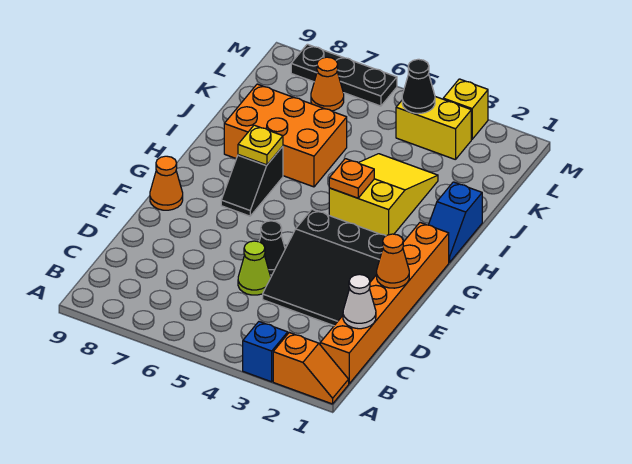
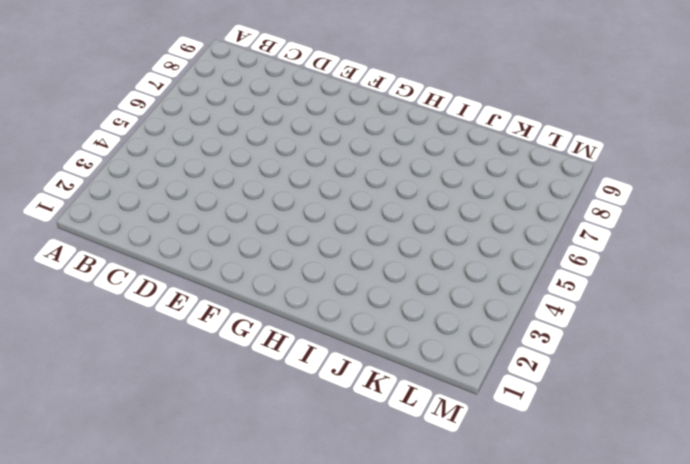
none -> orange 1x2 slope [273,333,349,404]
none -> blue 1x1 brick [243,322,288,382]
none -> orange 1x6 brick [320,223,449,384]

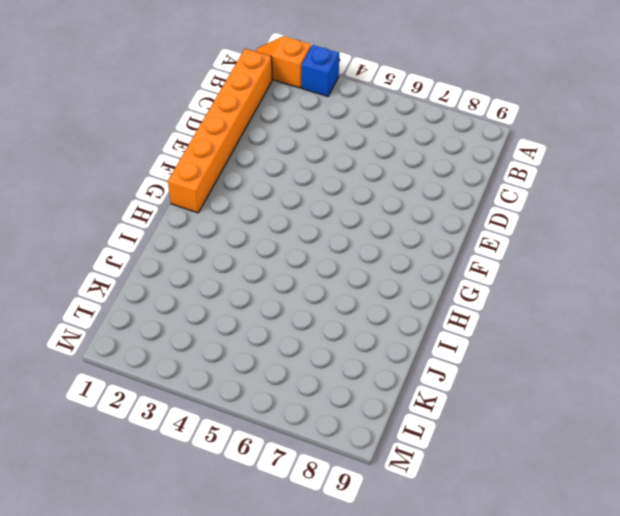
none -> black 3x3 slope [263,209,385,326]
none -> lime 1x1 cone [238,241,271,295]
none -> black 1x1 cone [259,221,285,275]

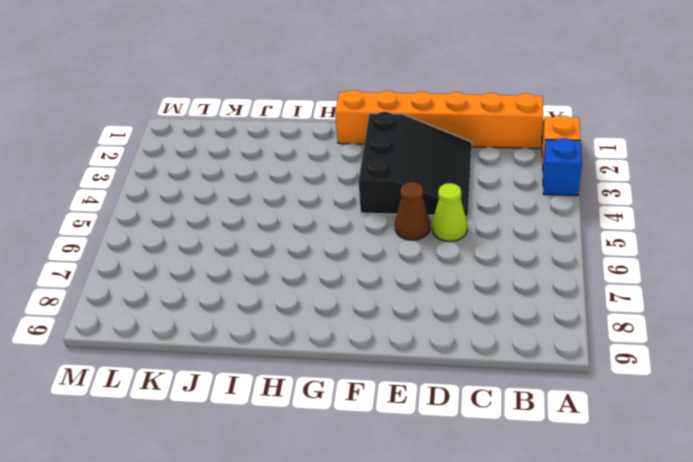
brown 1x1 cone [395,182,430,240] -> black 1x1 cone [259,221,285,275]
none -> orange 1x1 cone [150,156,183,210]
none -> black 1x2 slope [221,146,283,216]
none -> blue 1x2 slope [429,182,482,263]

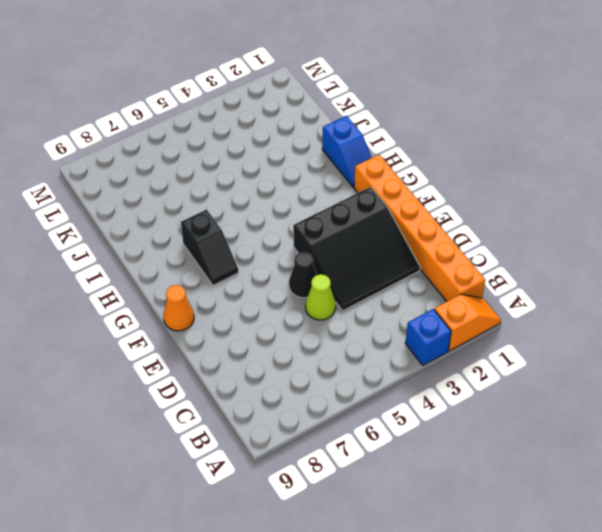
none -> yellow 2x3 slope [329,154,438,236]
none -> orange 2x3 brick [224,84,347,187]
none -> yellow 1x2 brick [396,97,471,160]

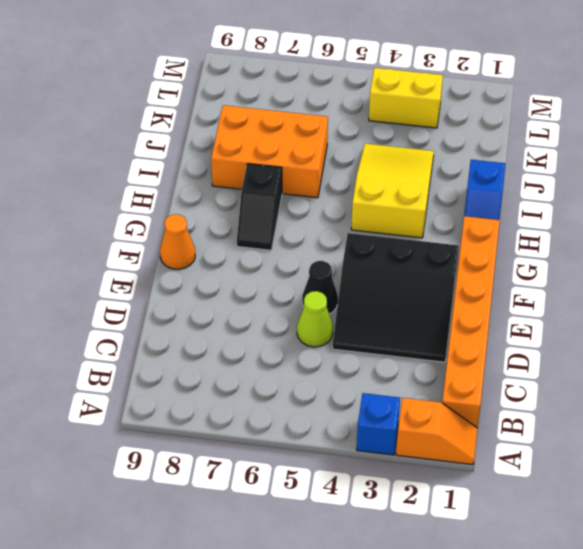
none -> orange 1x1 cone [311,57,344,111]
none -> yellow 1x1 brick [443,79,488,139]
none -> black 1x3 plate [291,44,397,106]

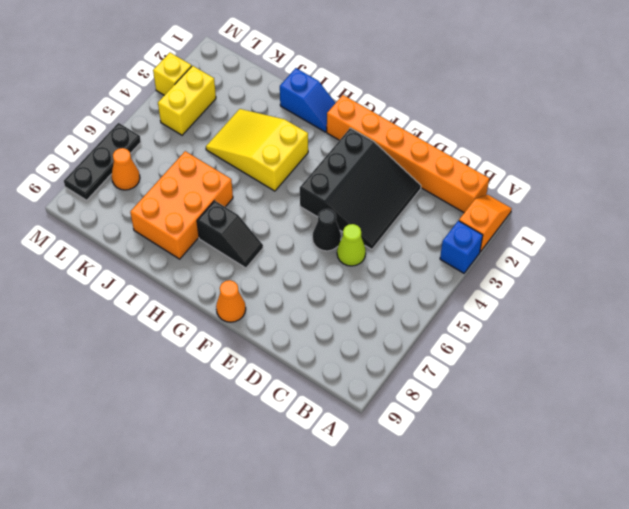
none -> white 1x1 cone [343,274,376,329]
none -> orange 1x1 cone [377,234,409,288]
none -> orange 1x1 plate [329,159,374,198]

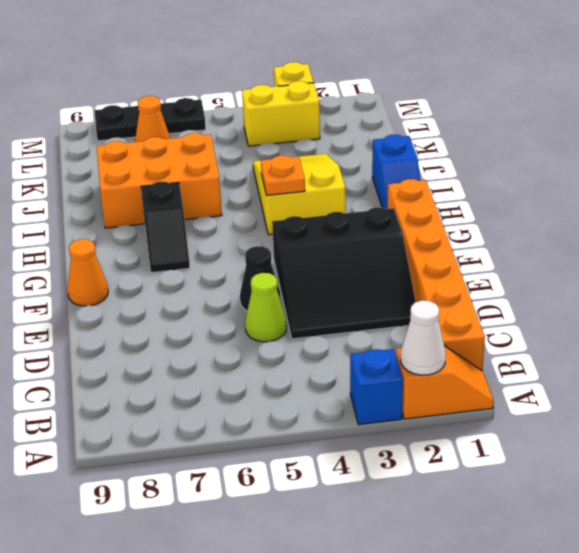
white 1x1 cone [401,300,446,375] -> white 1x1 cone moved to [343,274,376,329]
none -> orange 1x1 cone [377,234,409,288]
none -> yellow 1x1 plate [238,125,283,165]
none -> black 1x1 cone [402,59,435,113]

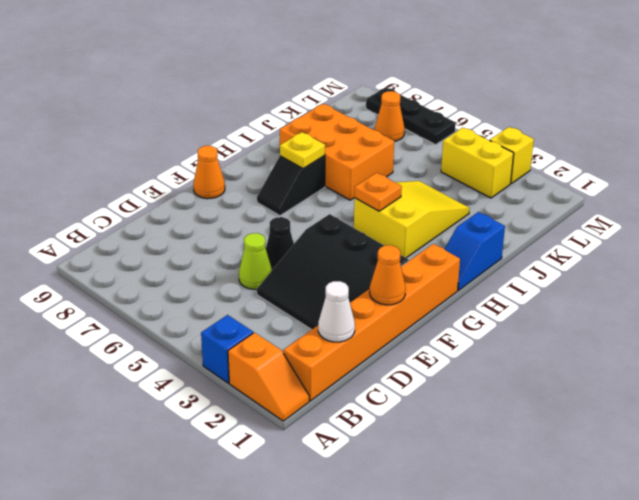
none -> black 1x1 cone [402,59,435,113]

